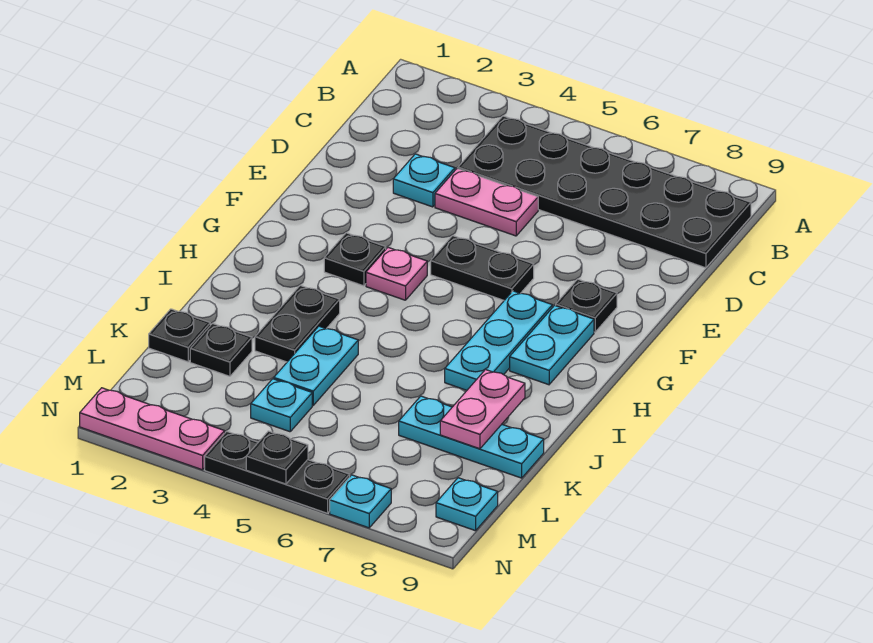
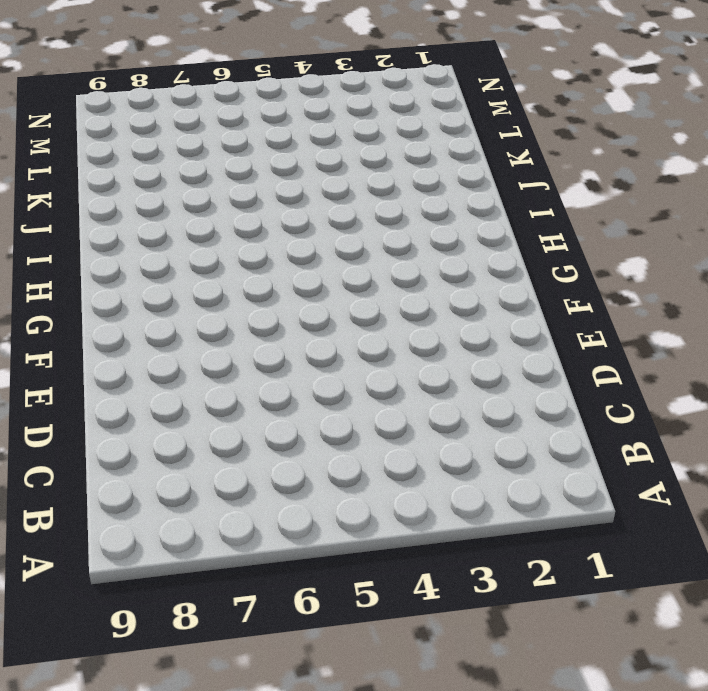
none -> black 2x6 plate [458,116,751,268]
none -> cyan 1x1 plate [393,154,455,207]
none -> pink 1x2 plate [435,169,538,236]

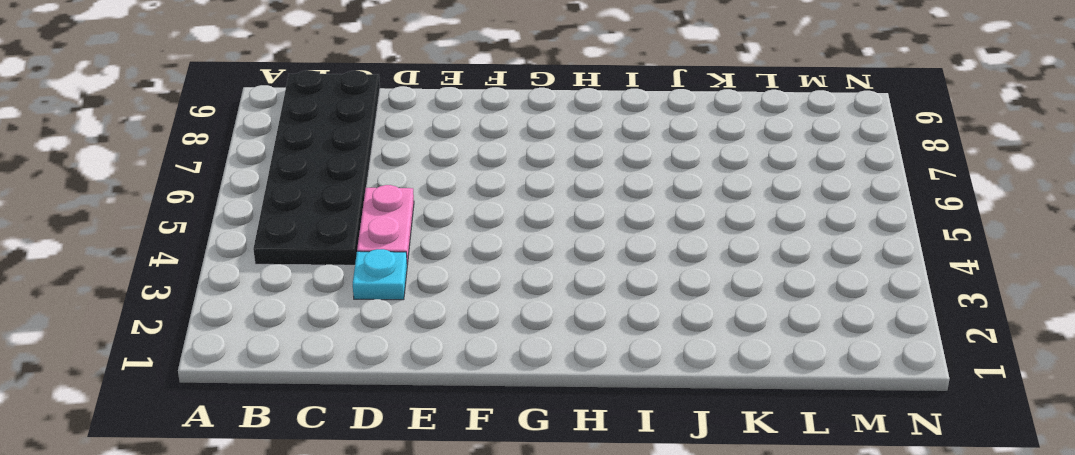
none -> black 1x2 plate [431,236,534,300]
none -> black 1x1 plate [556,279,617,332]
none -> black 1x1 plate [324,233,386,286]

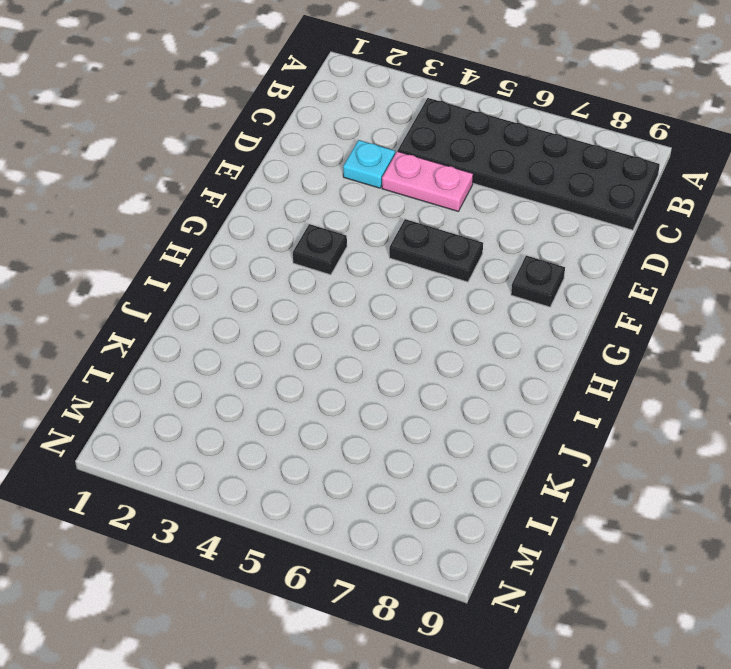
none -> pink 1x1 plate [366,248,427,300]
none -> cyan 1x3 plate [445,291,552,390]
none -> cyan 1x2 plate [510,306,594,385]

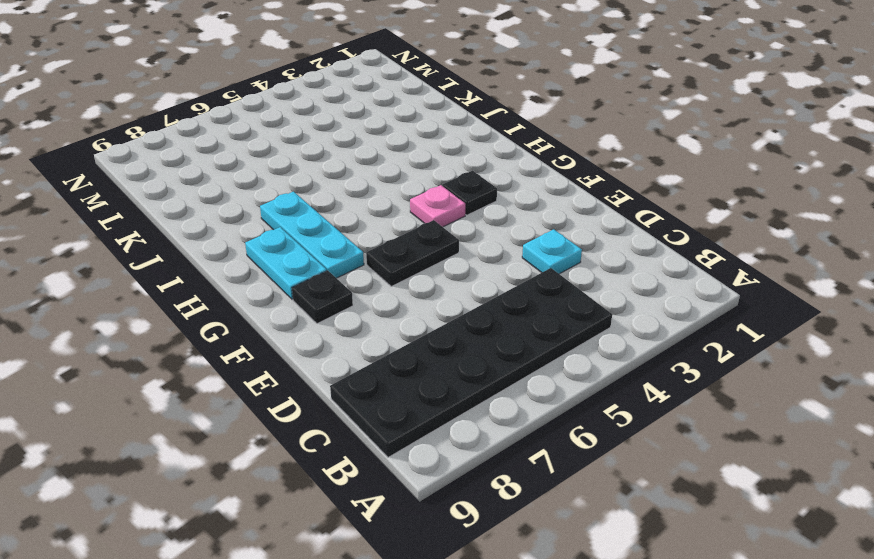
none -> pink 1x2 plate [435,169,538,236]
none -> black 1x2 plate [255,285,340,362]
none -> cyan 1x2 plate [274,326,358,405]

